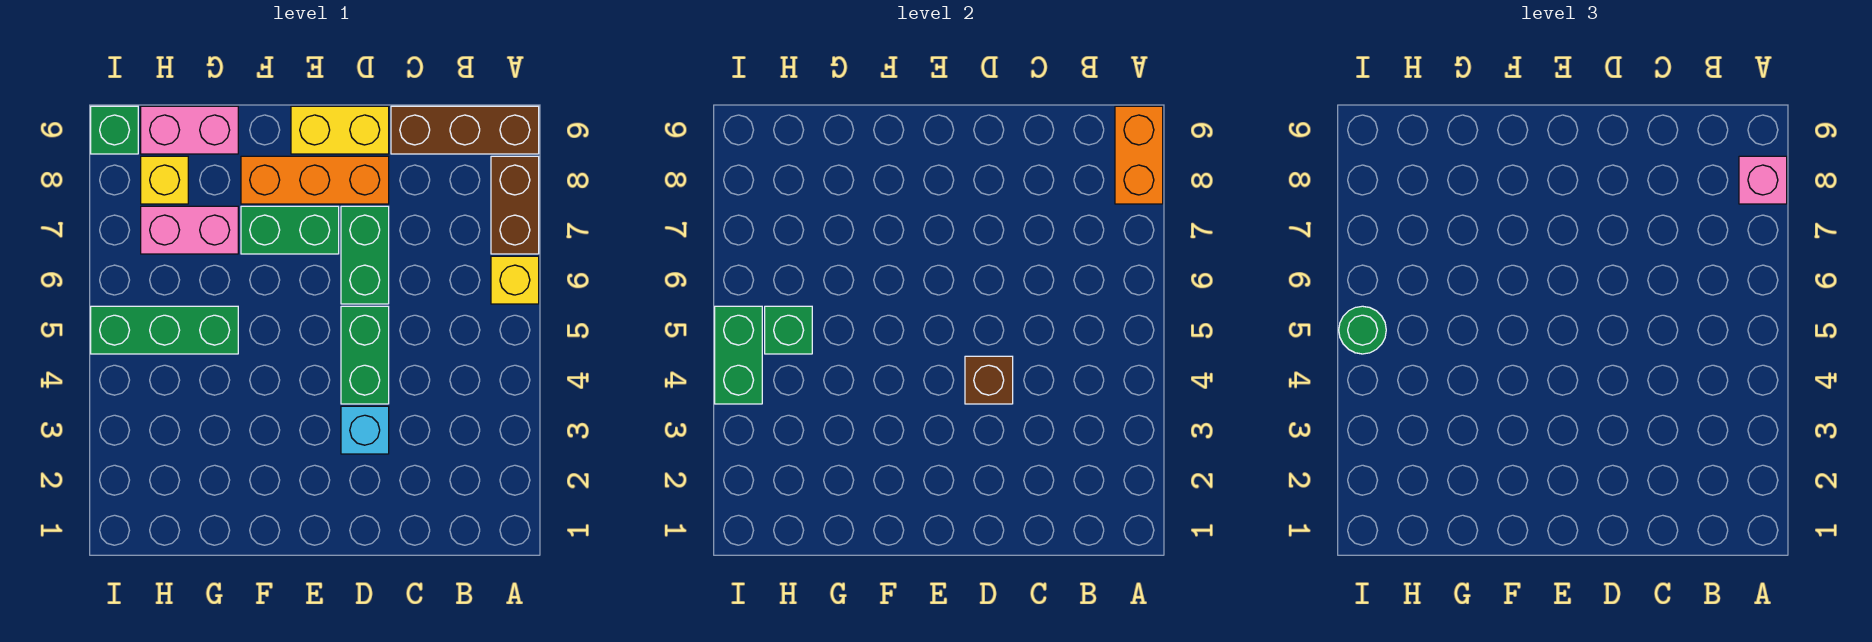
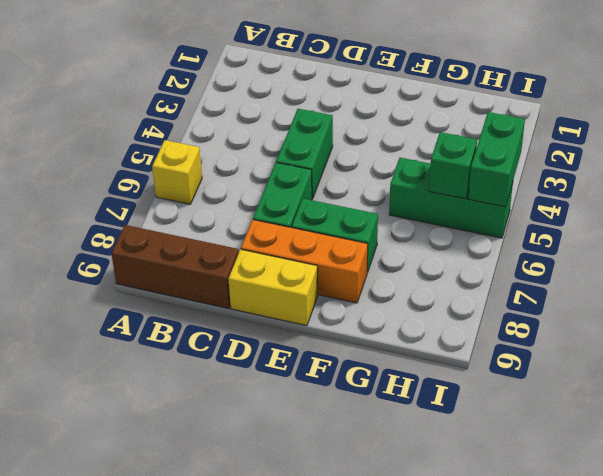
none -> brown 1x2 brick [491,156,539,254]
none -> cyan 1x1 brick [341,406,389,454]
none -> pink 1x2 brick [141,206,238,254]

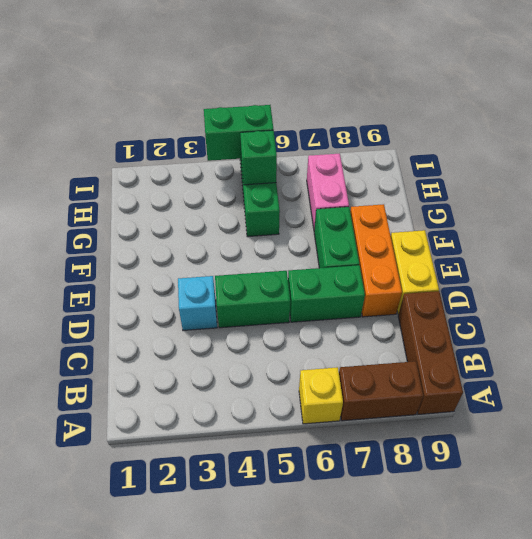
none -> pink 1x2 brick [141,106,238,154]
none -> yellow 1x1 brick [141,156,188,204]
none -> green 1x1 brick [91,106,138,154]

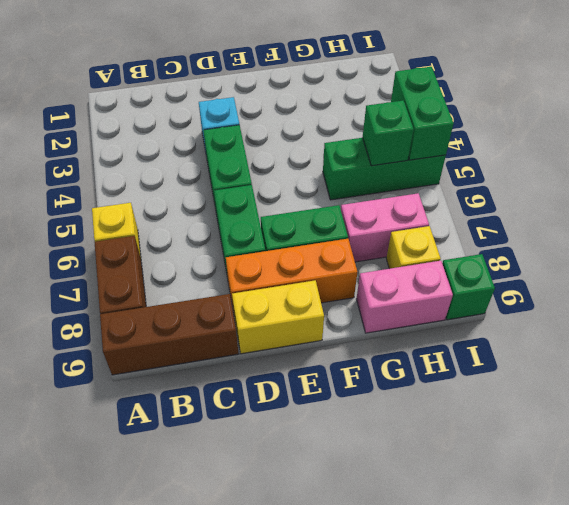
none -> orange 1x2 brick [1115,106,1163,204]
none -> brown 1x1 brick [965,356,1013,404]
none -> pink 1x1 brick [1739,156,1787,204]

